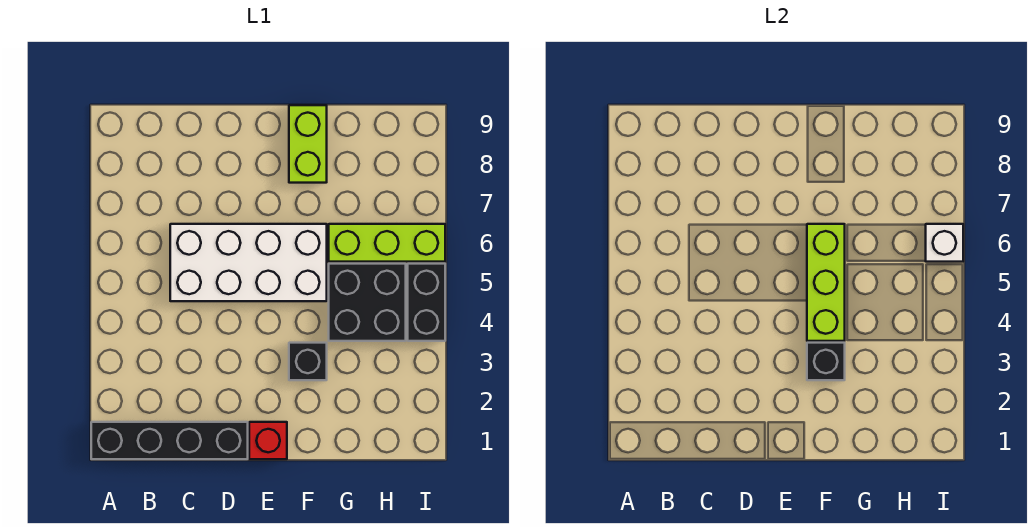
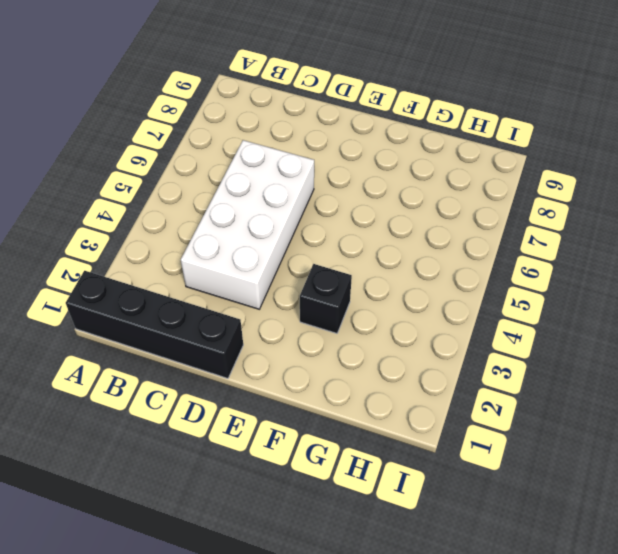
white 2x4 brick [181,140,314,309] -> white 2x4 brick turned to [170,224,327,301]
none -> red 1x1 brick [249,422,287,459]
none -> lime 1x2 brick [289,105,327,183]

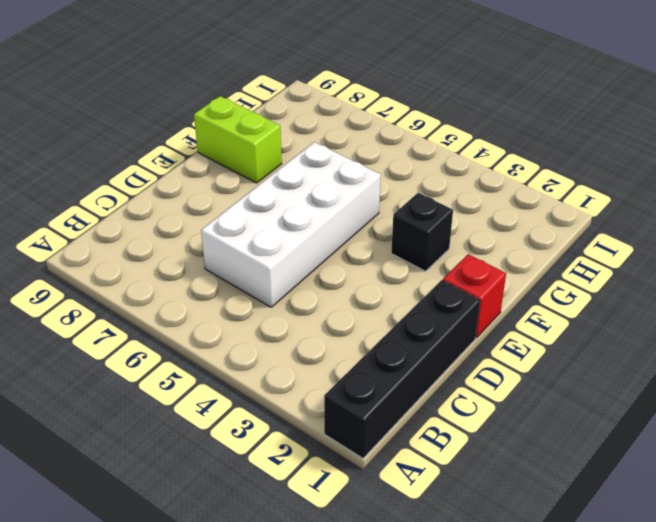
none -> black 2x2 brick [329,264,406,341]
none -> lime 1x3 brick [329,224,445,262]

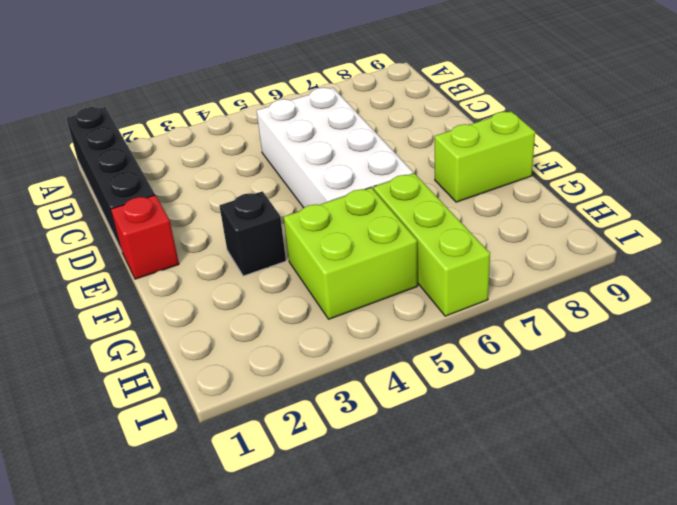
lime 2x2 brick [284,188,418,319] -> black 2x2 brick [329,264,406,341]
none -> black 1x2 brick [408,264,445,341]
none -> black 1x1 brick [807,343,845,380]

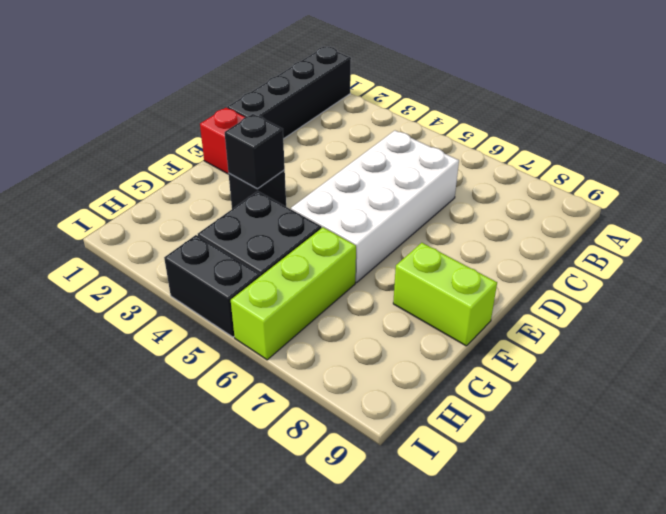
none -> lime 1x3 brick [807,224,845,341]
none -> white 1x1 brick [926,224,963,262]

